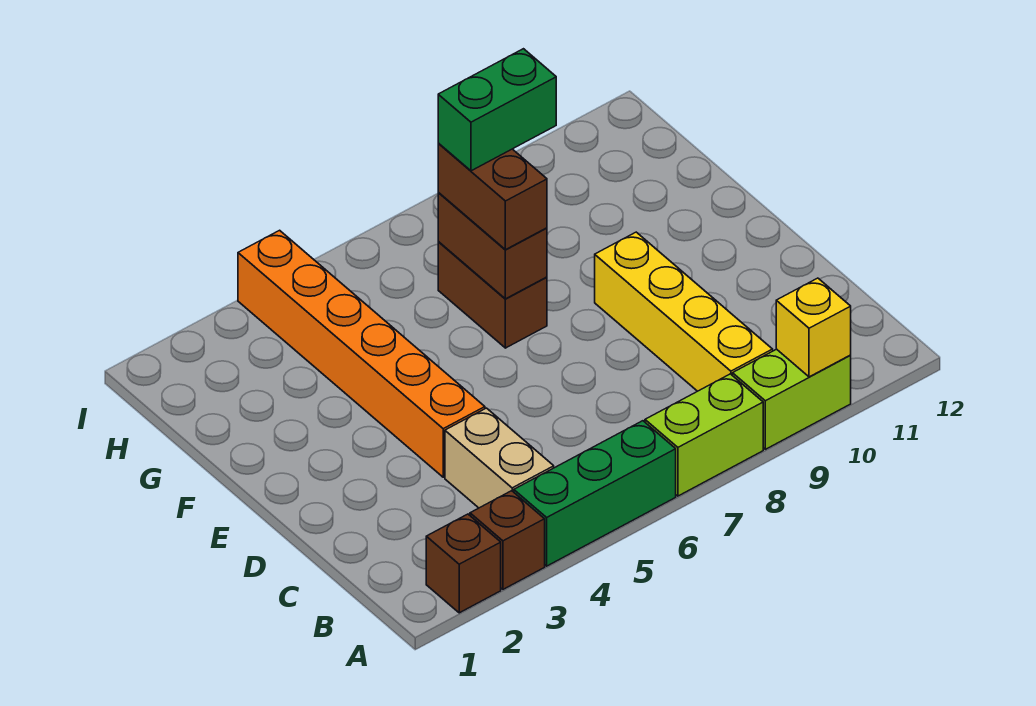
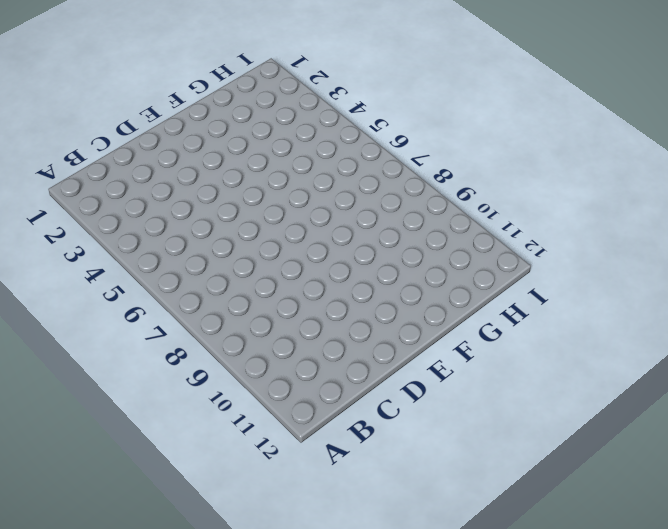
none -> brown 1x1 brick [426,514,501,613]
none -> brown 1x1 brick [470,491,545,589]
none -> green 1x3 brick [514,421,676,566]

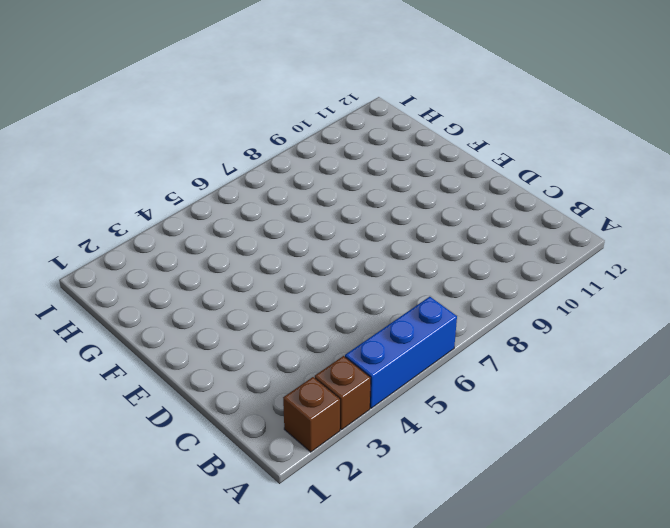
blue 1x3 brick [345,297,457,408] -> green 1x3 brick [514,421,676,566]
none -> lime 1x2 brick [645,374,763,496]
none -> lime 1x2 brick [733,349,851,449]
none -> tan 1x2 brick [445,408,554,508]

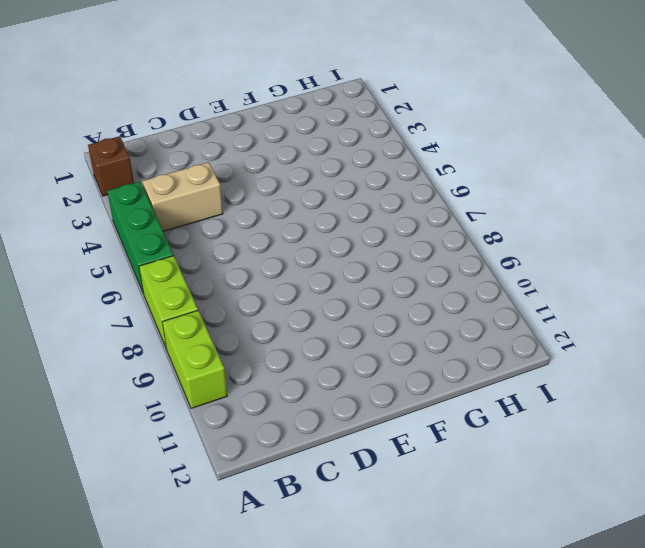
none -> brown 1x1 brick [470,491,545,589]
none -> yellow 1x4 brick [595,232,773,391]
none -> orange 1x6 brick [238,230,485,477]

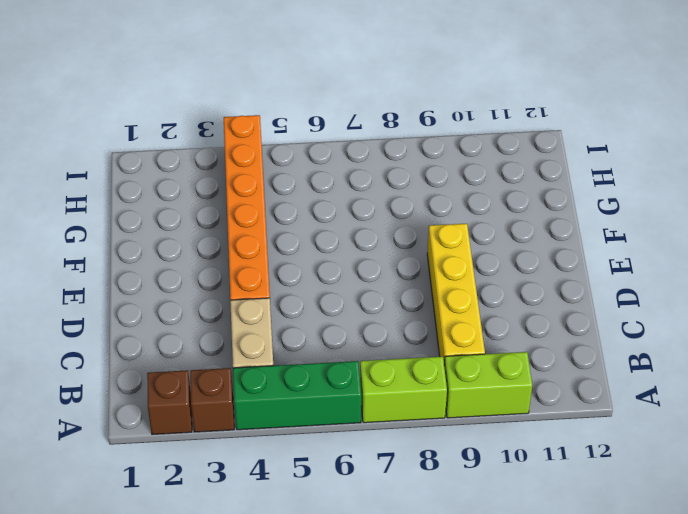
none -> brown 1x2 brick [438,242,547,348]
none -> yellow 1x1 brick [776,278,851,377]
none -> brown 1x2 brick [438,193,547,299]

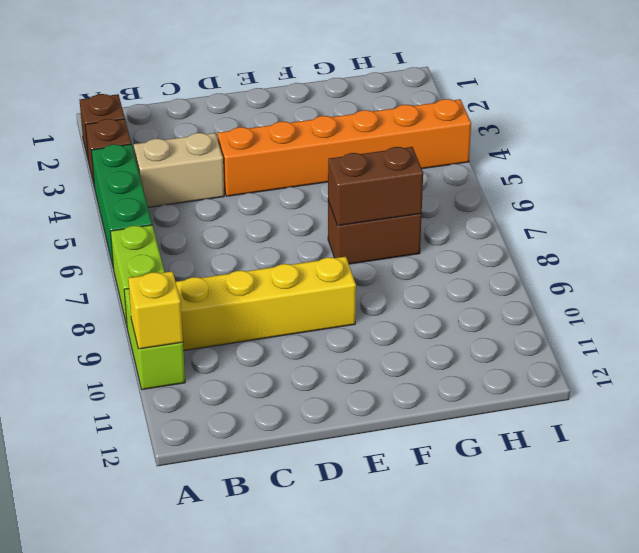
none -> brown 1x2 brick [438,144,547,250]
none -> green 1x2 brick [438,49,556,171]

